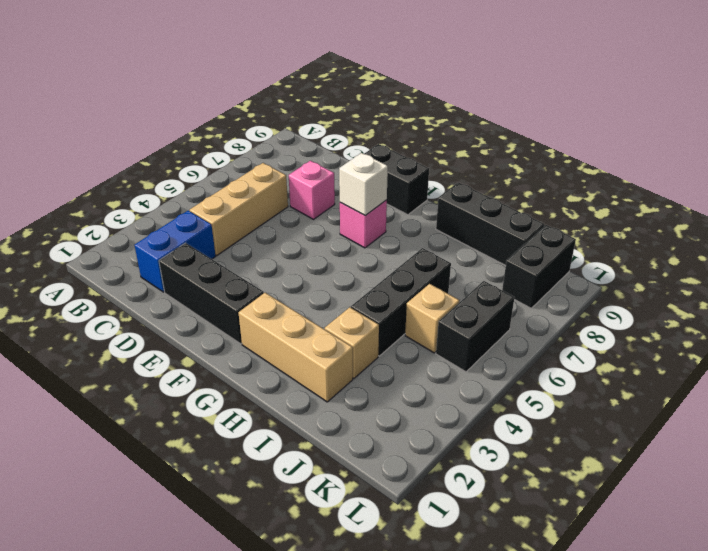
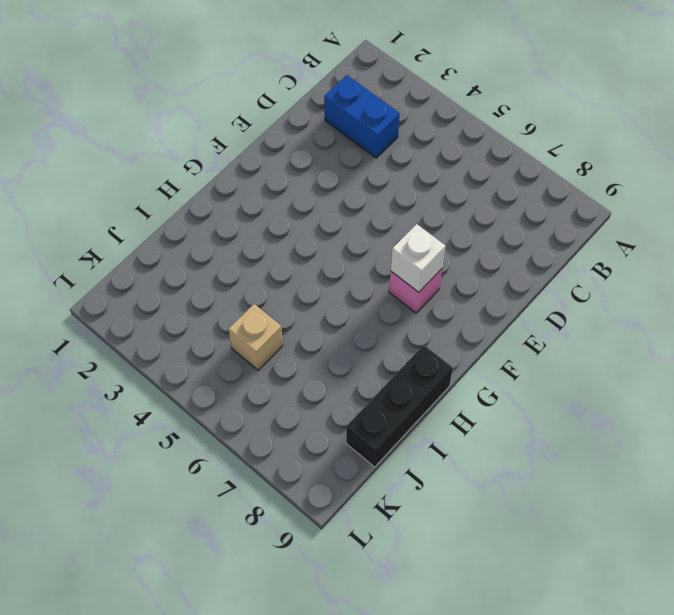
none -> tan 1x3 brick [190,163,288,255]
none -> black 1x3 brick [159,243,264,344]
none -> pink 1x1 brick [289,161,335,219]

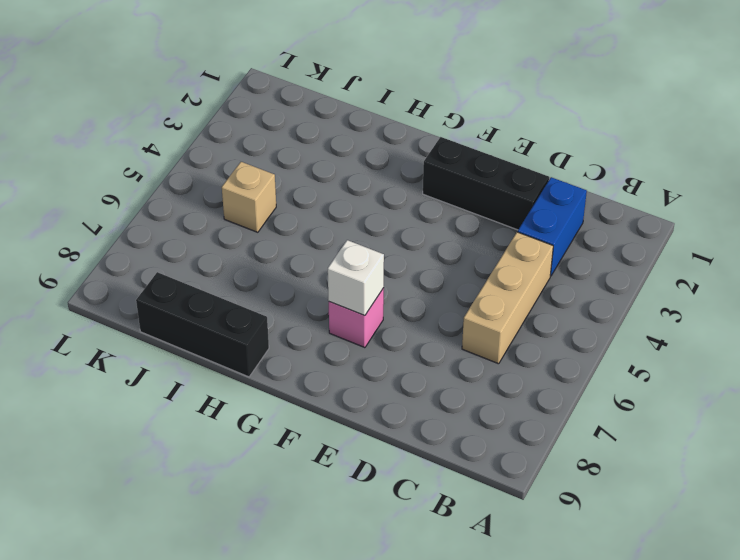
none -> pink 1x1 brick [289,161,335,219]
none -> black 1x2 brick [364,144,429,215]
none -> tan 1x3 brick [239,293,353,402]

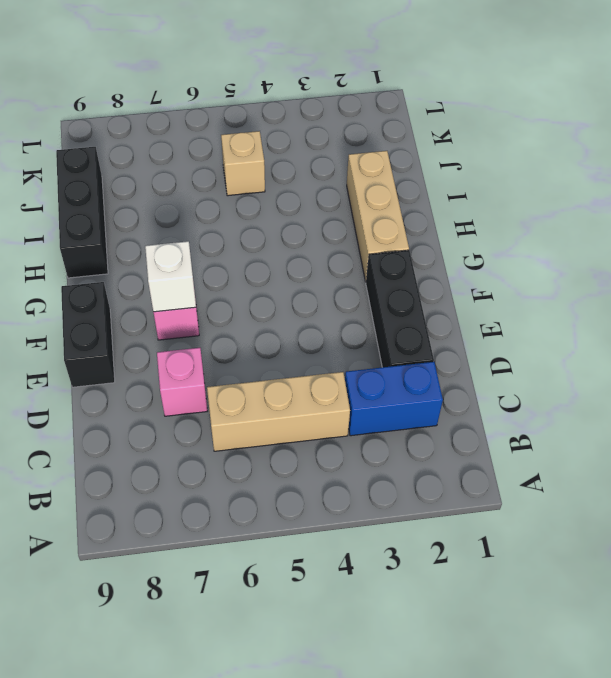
none -> tan 1x1 brick [325,307,379,378]
none -> black 1x3 brick [351,248,451,356]
none -> black 1x2 brick [436,281,515,372]

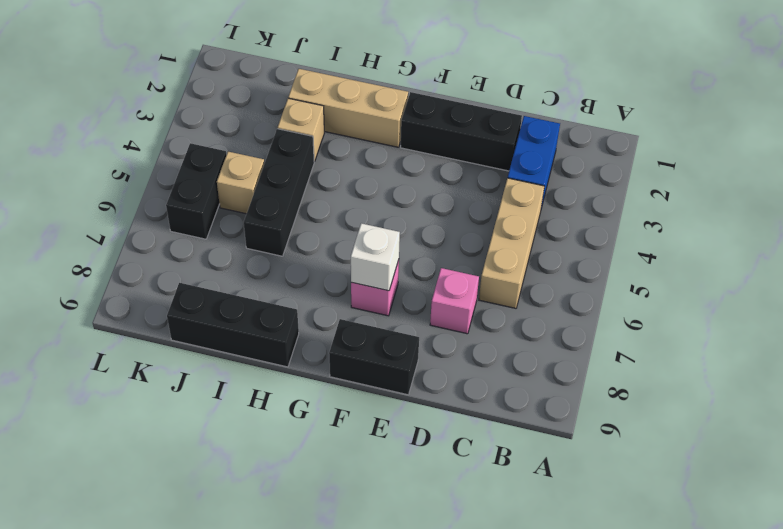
none -> black 1x2 brick [502,225,576,308]

